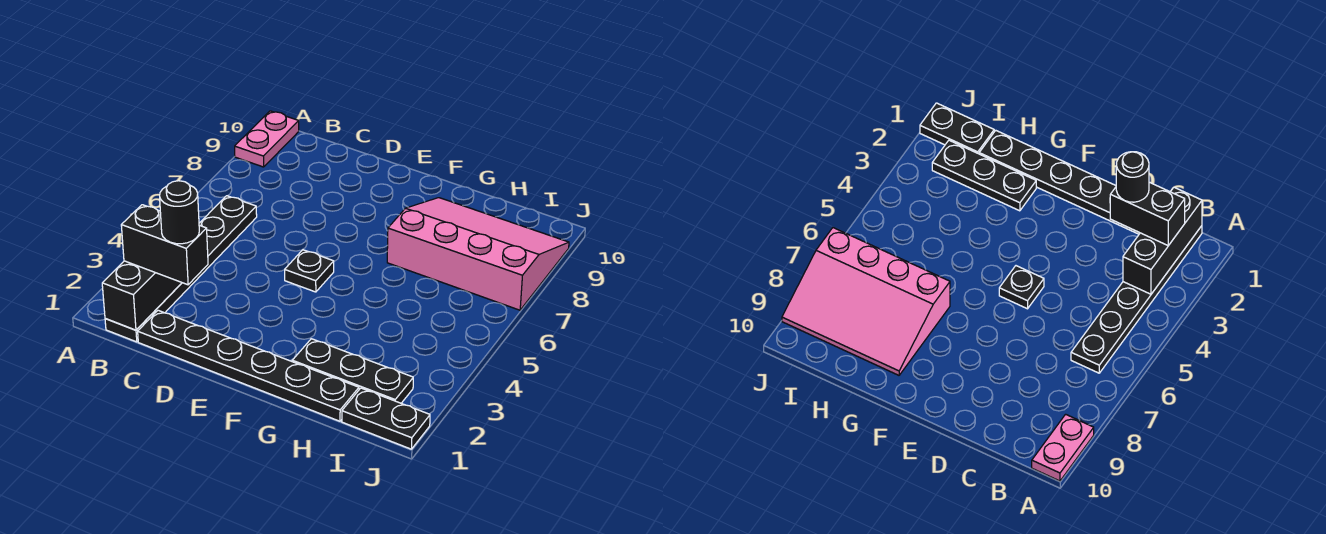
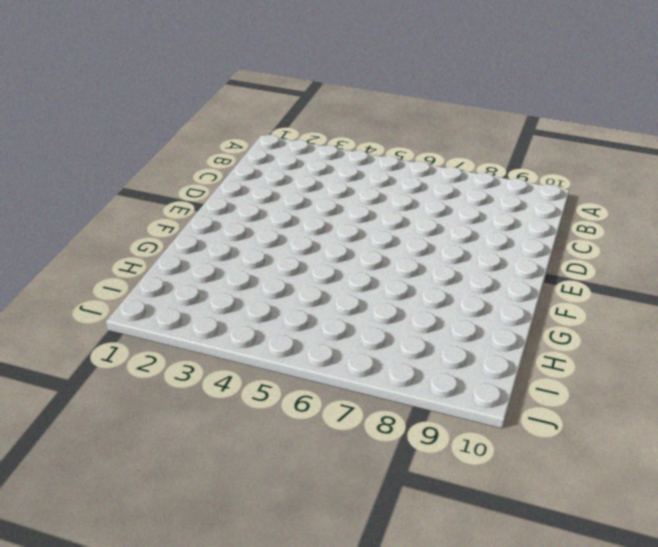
none -> pink 1x2 plate [235,111,299,167]
none -> black 1x6 plate [105,196,257,342]

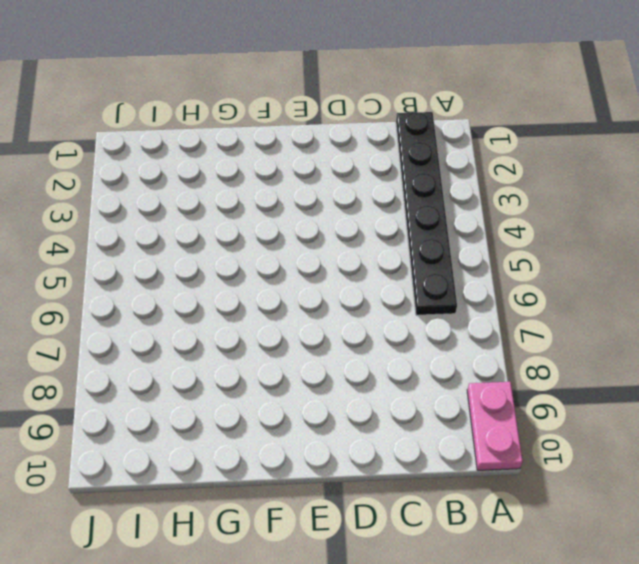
none -> black 1x6 plate [138,310,359,421]
none -> black 1x1 plate [285,250,334,292]

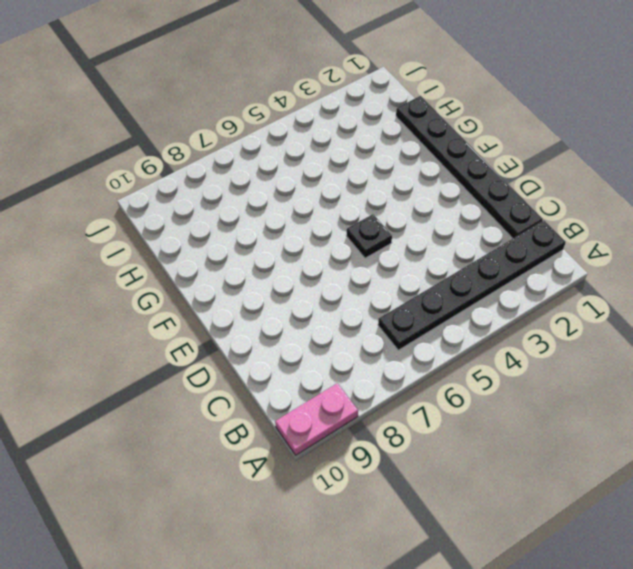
none -> black 1x3 plate [292,339,413,403]
none -> pink 3x4 slope [387,198,569,310]

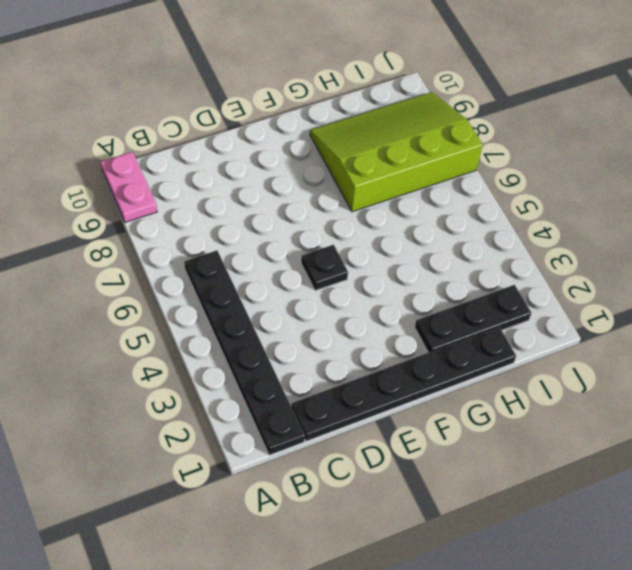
lime 3x4 slope [310,92,483,212] -> pink 3x4 slope [387,198,569,310]
none -> black 1x2 plate [342,388,430,449]
none -> black 1x3 brick [102,261,182,330]

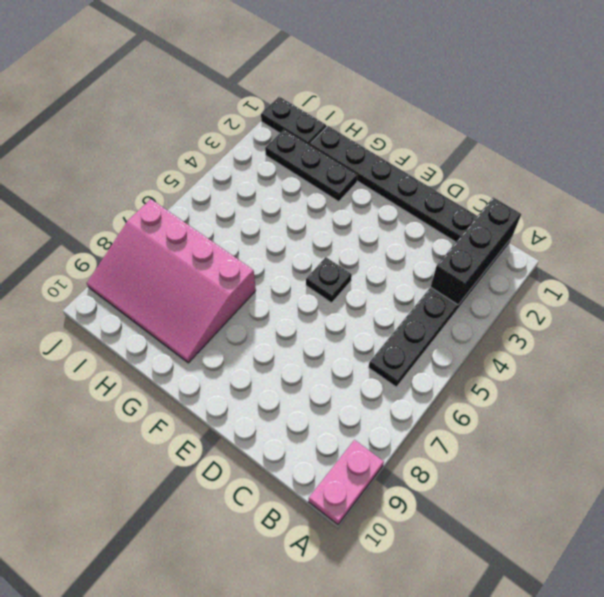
none -> black 1x2 brick [121,205,208,285]
none -> black 1x1 round brick [160,181,199,244]

